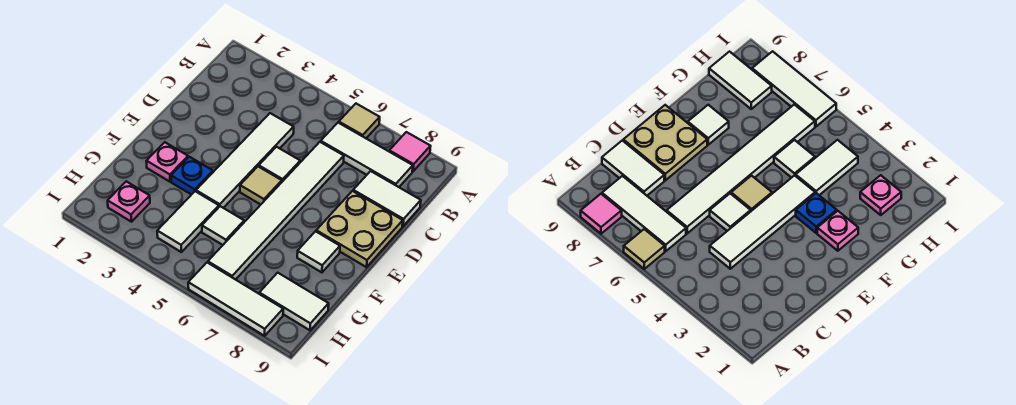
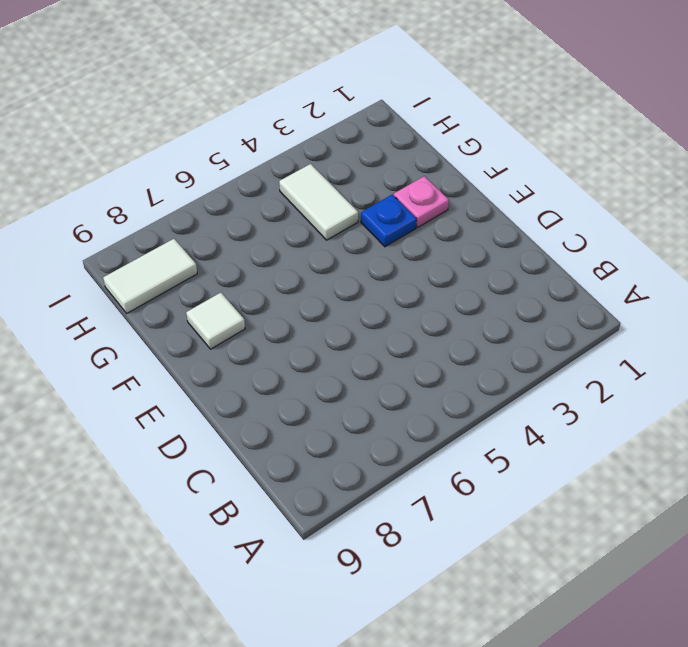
none -> tan 1x1 tile [339,104,380,138]
none -> pink 1x1 tile [389,132,431,171]
none -> white 1x3 tile [321,123,413,187]

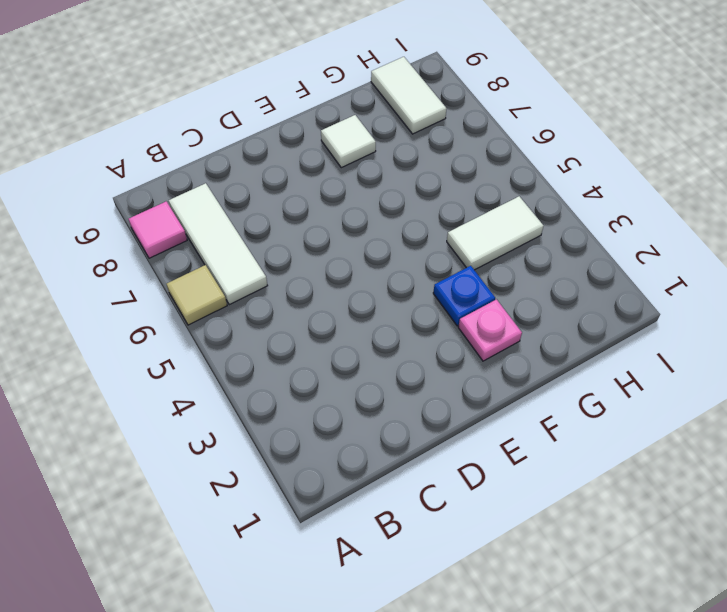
none -> white 1x4 tile [196,113,294,208]
none -> white 1x6 tile [208,142,344,280]
none -> white 1x2 tile [353,171,421,226]

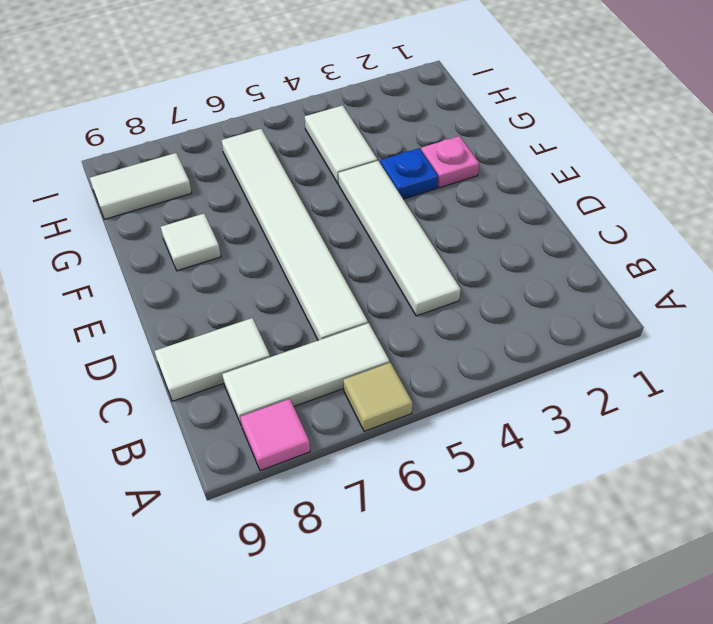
none -> white 1x1 tile [259,147,300,182]
none -> tan 2x2 plate [316,191,403,267]
none -> tan 1x1 tile [240,166,282,205]

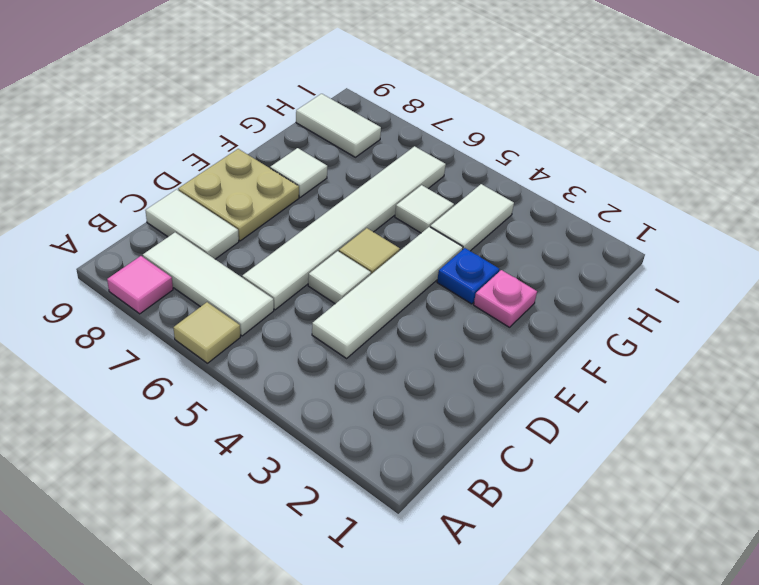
none -> pink 1x1 plate [108,181,150,222]
none -> white 1x3 tile [188,263,283,336]

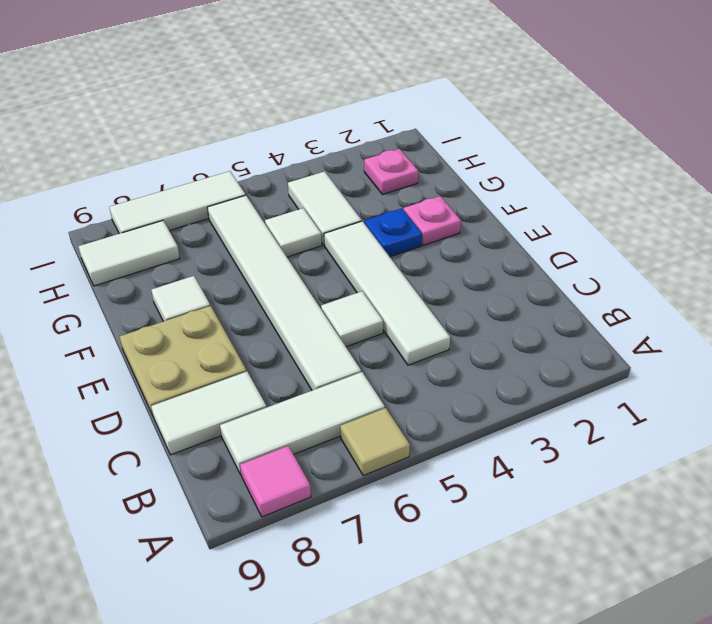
none -> tan 1x1 tile [240,166,282,205]

